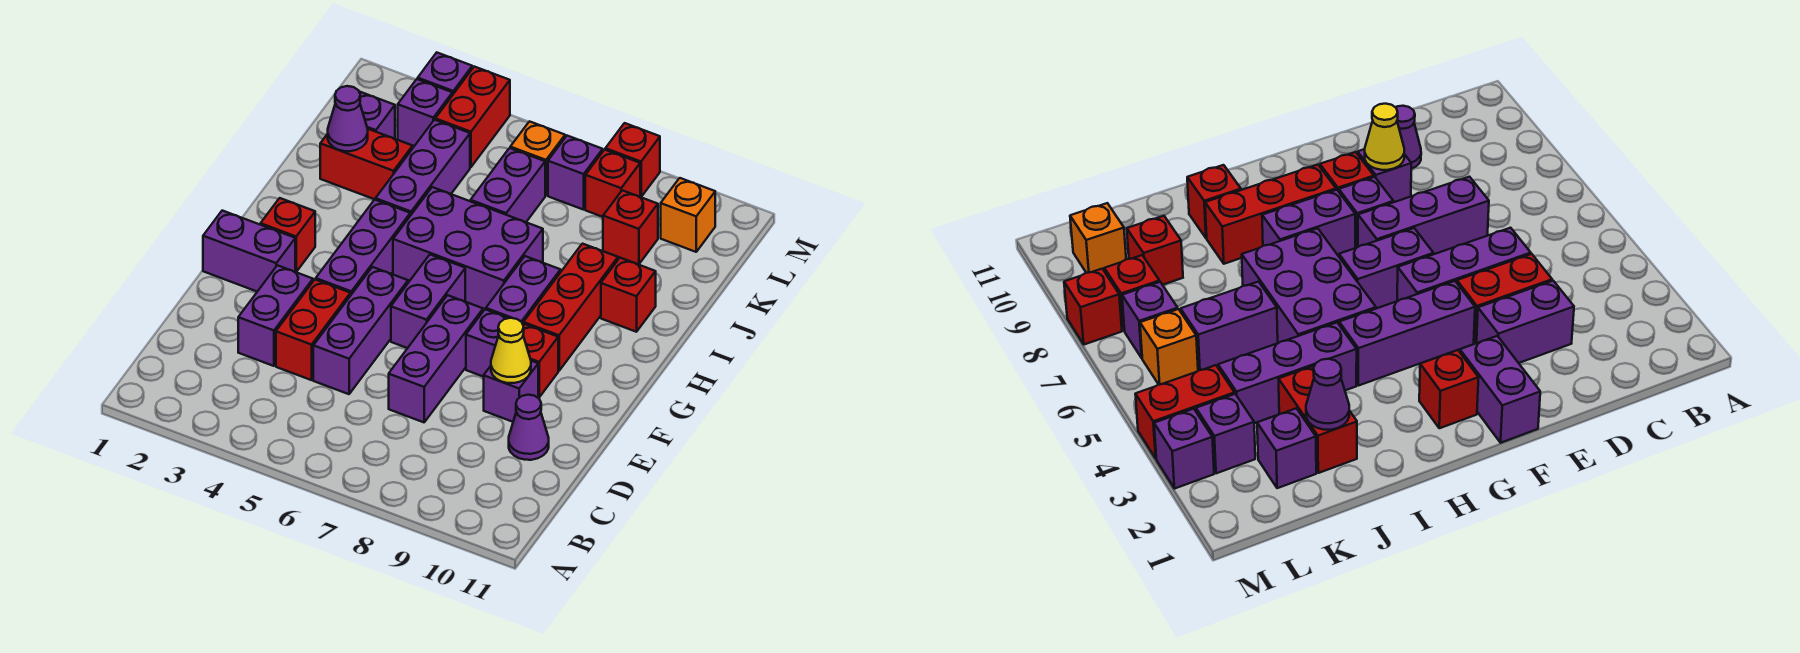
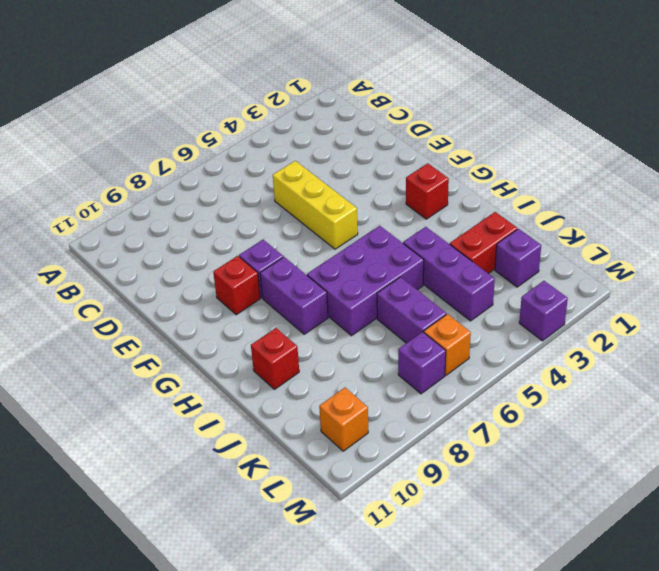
yellow 1x3 brick [273,161,358,249] -> purple 1x3 brick [313,267,408,394]
none -> purple 1x2 brick [238,265,313,366]
none -> red 1x2 brick [276,279,351,380]
none -> purple 1x3 brick [389,295,483,422]
none -> purple 1x1 cone [509,395,549,460]

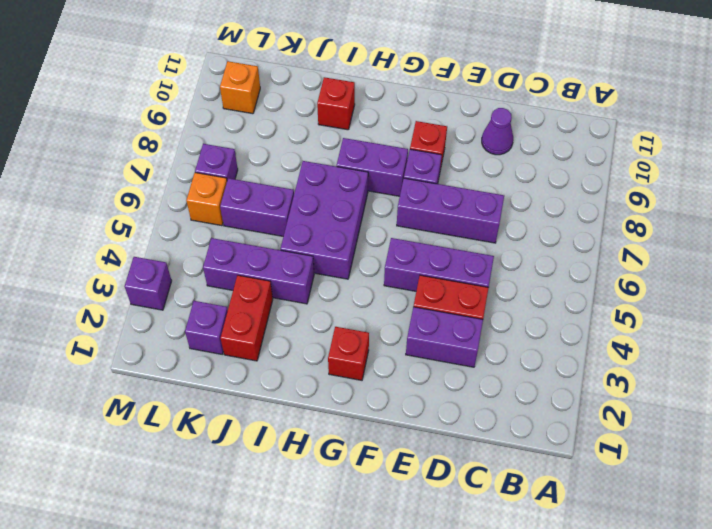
none -> purple 1x1 brick [484,361,538,422]
none -> purple 1x2 brick [203,211,295,292]
none -> purple 1x3 brick [316,200,410,294]
none -> purple 1x2 brick [391,255,465,348]

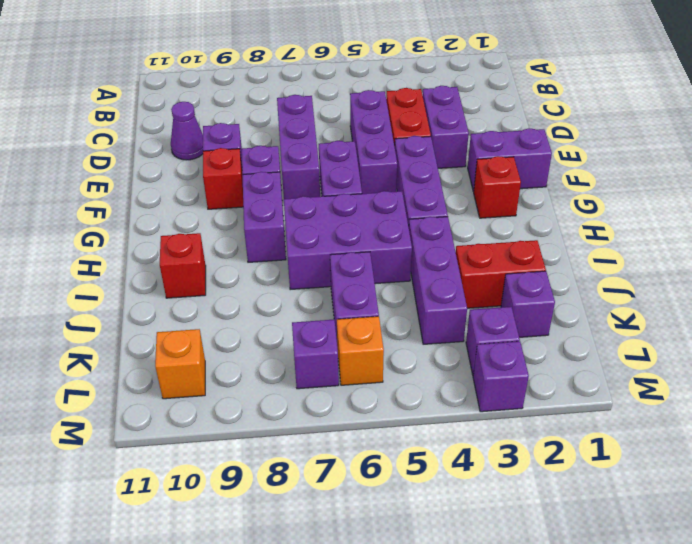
none -> red 1x3 brick [523,244,618,371]
none -> red 1x1 brick [603,190,658,265]
none -> red 1x2 brick [435,67,510,167]
none -> red 1x1 brick [585,150,640,217]

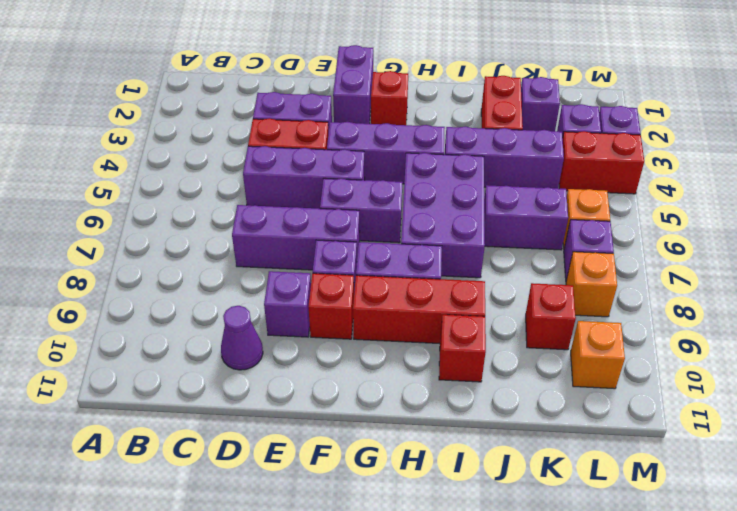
orange 1x1 brick [566,252,617,317] -> red 1x1 brick [585,150,640,217]
none -> red 1x1 brick [605,123,660,197]
none -> yellow 1x1 cone [491,318,531,383]
none -> purple 1x1 cone [328,86,368,151]

